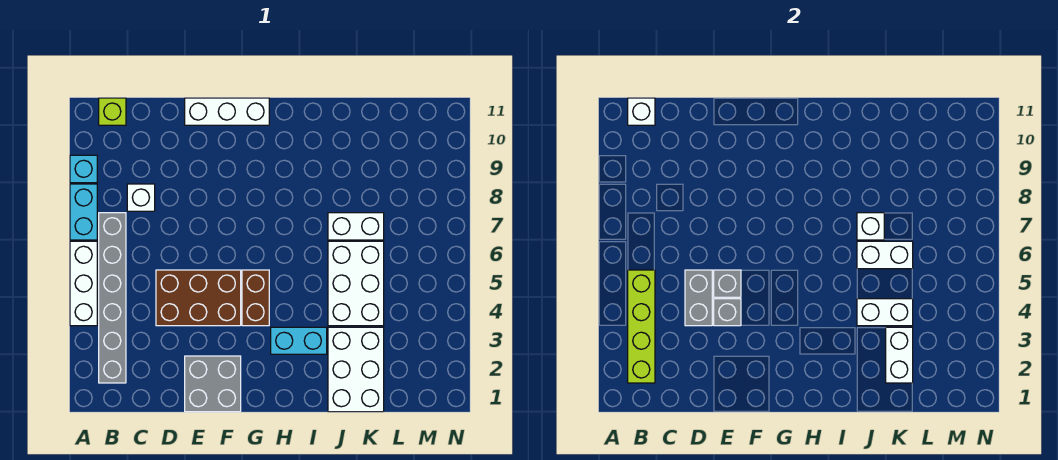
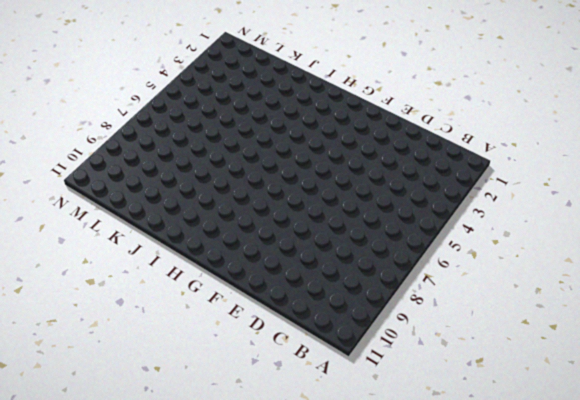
none -> white 1x3 brick [70,241,97,326]
none -> cyan 1x2 brick [70,184,97,240]
none -> cyan 1x1 brick [70,155,97,183]

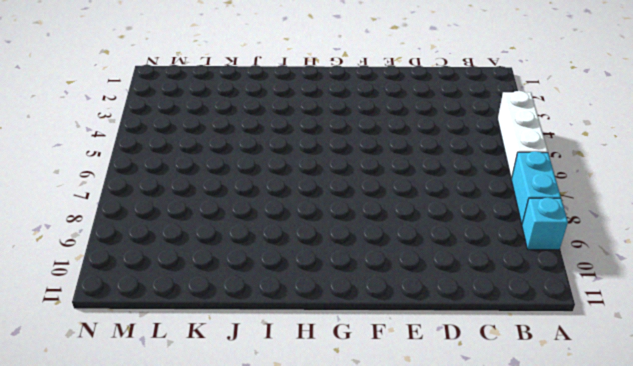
none -> grey 1x6 brick [99,213,126,383]
none -> lime 1x1 brick [99,98,126,125]
none -> white 1x1 brick [127,184,155,211]

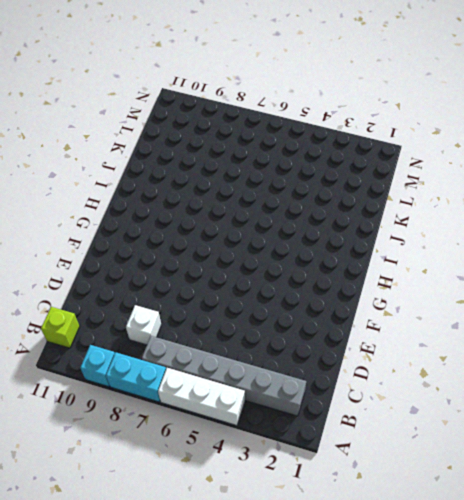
none -> brown 2x3 brick [156,270,241,326]
none -> grey 2x2 brick [185,356,241,412]
none -> white 1x3 brick [185,98,269,125]

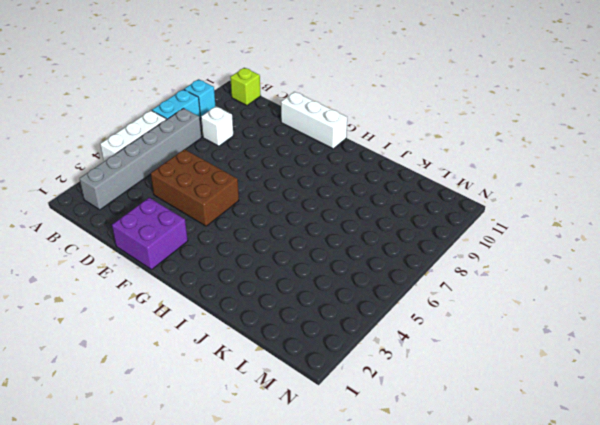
purple 2x2 brick [112,198,188,270] -> grey 2x2 brick [185,356,241,412]
none -> brown 1x2 brick [242,270,269,326]
none -> cyan 1x2 brick [271,327,327,354]
none -> white 2x3 brick [328,327,384,412]

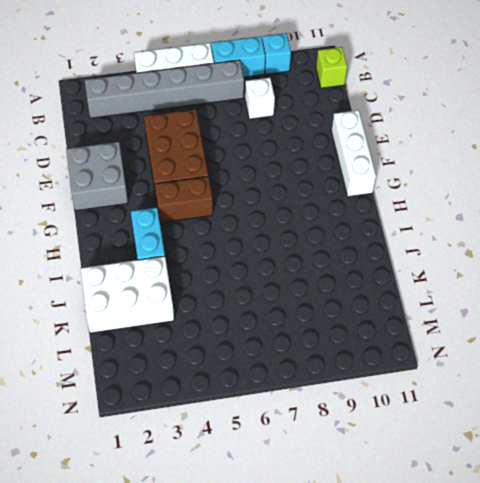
none -> white 2x3 brick [328,241,384,326]
none -> white 1x2 brick [328,213,384,240]
none -> lime 1x4 brick [628,270,655,383]

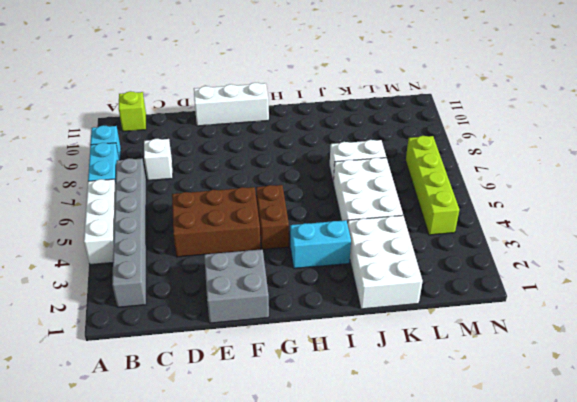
lime 1x4 brick [406,136,459,235] -> lime 1x4 brick moved to [628,270,655,383]
none -> white 1x1 brick [628,98,655,125]
none -> grey 1x2 brick [685,270,712,326]
none -> grey 1x1 brick [714,299,741,326]

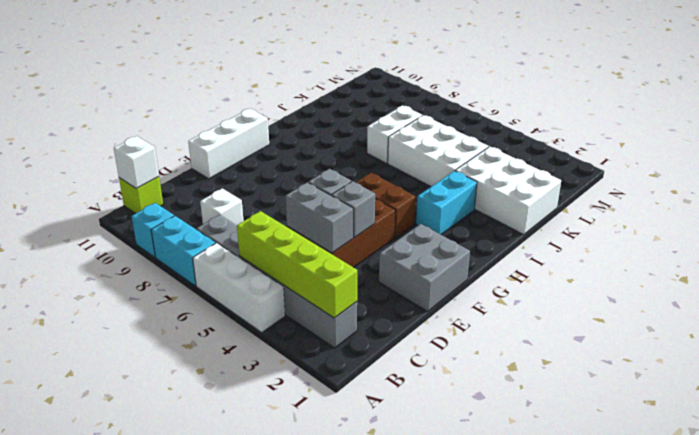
none -> white 1x2 brick [857,299,913,326]
none -> white 1x2 brick [857,241,913,269]
none -> white 1x1 brick [857,213,884,240]

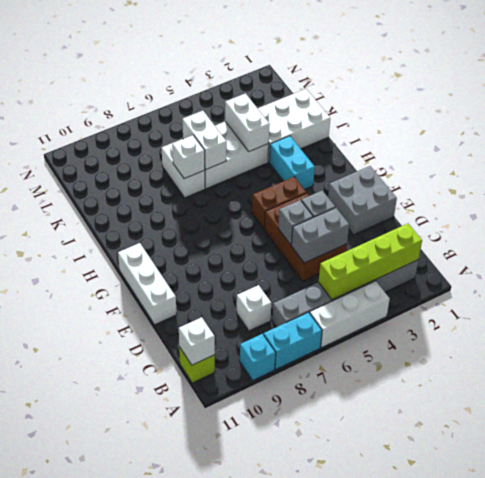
none -> white 1x2 brick [886,327,913,383]

